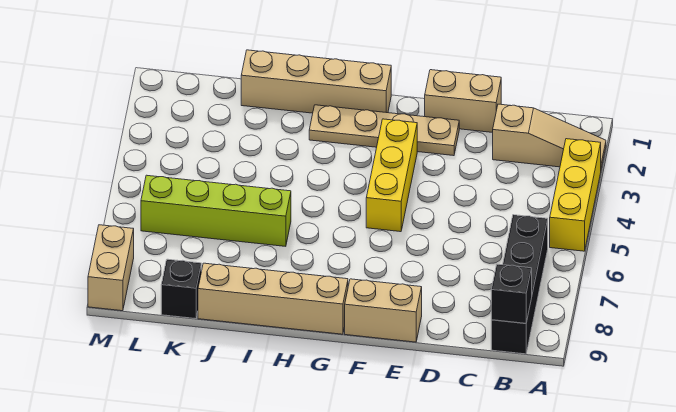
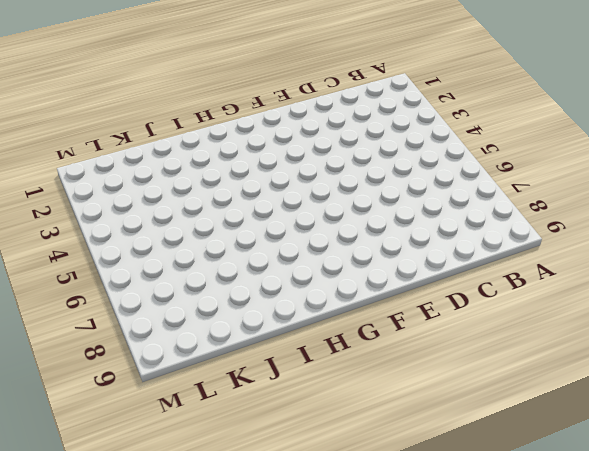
none -> tan 1x3 slope [493,104,606,169]
none -> yellow 1x3 brick [550,139,601,251]
none -> black 1x4 brick [491,215,548,354]

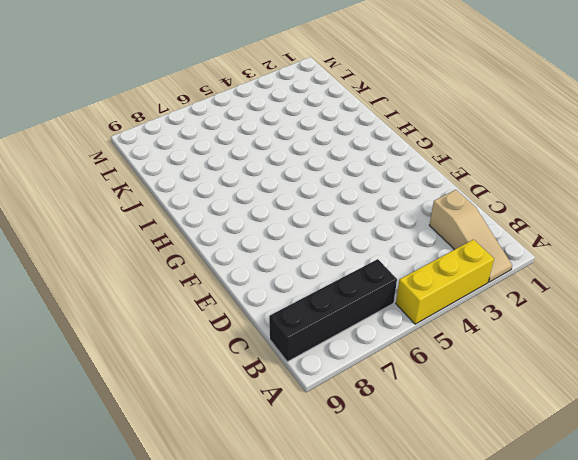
none -> tan 1x2 brick [425,70,501,133]
none -> tan 1x4 plate [309,105,459,156]
none -> tan 1x2 brick [345,279,422,342]

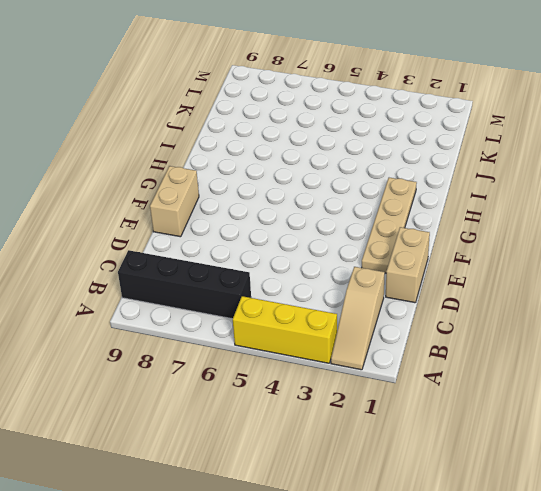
none -> yellow 1x3 brick [366,119,417,232]
none -> tan 1x4 brick [241,50,391,113]
none -> tan 1x4 brick [198,263,348,334]

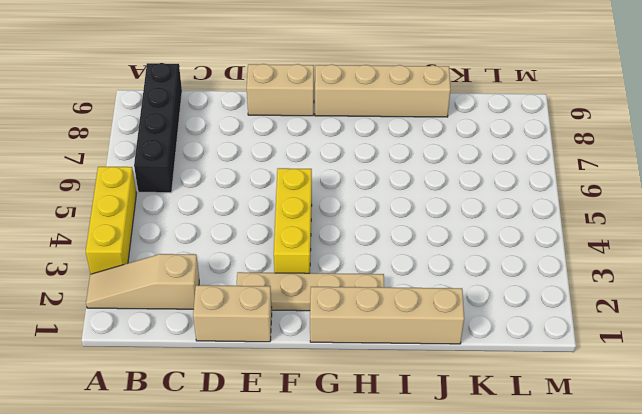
none -> lime 1x4 brick [141,175,291,246]
none -> black 1x1 brick [161,259,201,319]
none -> tan 1x2 brick [88,225,134,311]

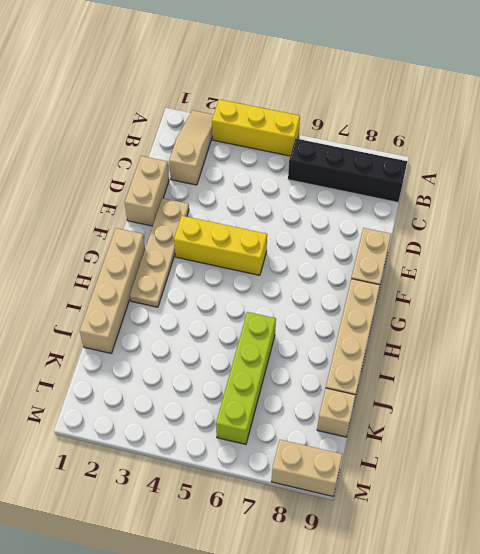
tan 1x1 brick [317,388,356,437] -> black 1x1 brick [161,259,201,319]
none -> black 1x1 brick [491,264,532,323]

